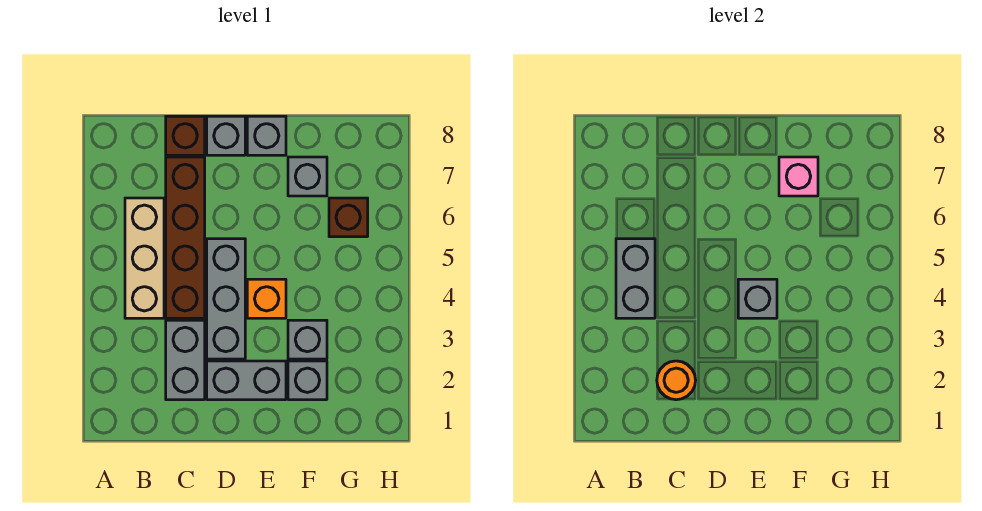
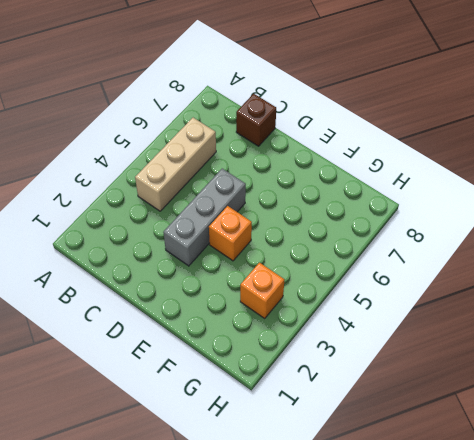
orange 1x1 brick [240,263,284,318] -> none
none -> grey 1x2 brick [166,320,205,400]
none -> brown 1x4 brick [166,157,205,318]
none -> grey 1x2 brick [207,361,286,400]

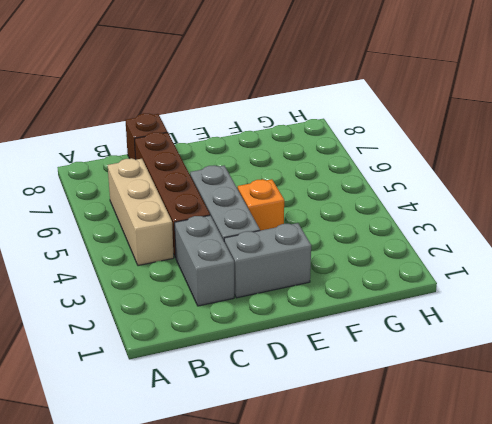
none -> grey 1x1 brick [207,116,245,155]
none -> grey 1x1 brick [247,116,286,155]
none -> grey 1x1 brick [288,361,327,400]

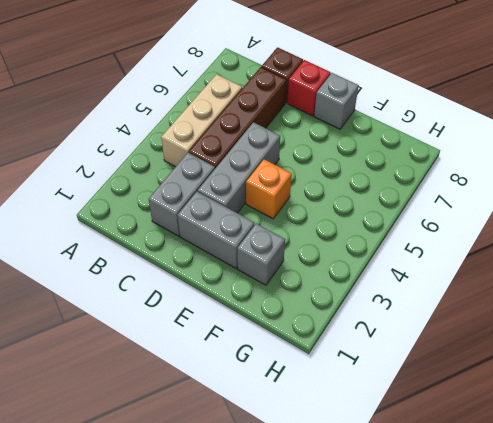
red 1x1 brick [287,60,331,116] -> grey 1x1 brick [207,116,245,155]
none -> grey 1x1 brick [288,320,327,359]
none -> grey 1x1 brick [288,157,327,196]
none -> brown 1x1 brick [329,198,368,237]

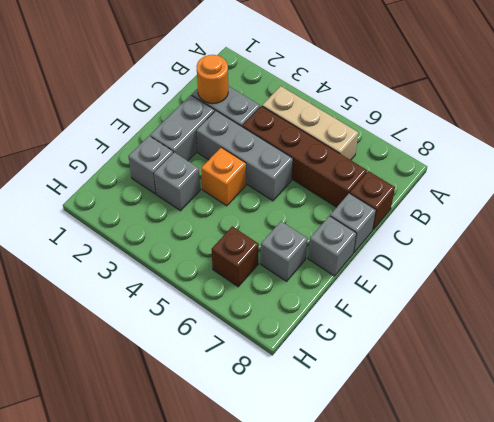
none -> grey 1x2 brick [616,239,655,318]
none -> grey 1x1 brick [738,279,777,318]
none -> pink 1x1 brick [779,157,818,196]

